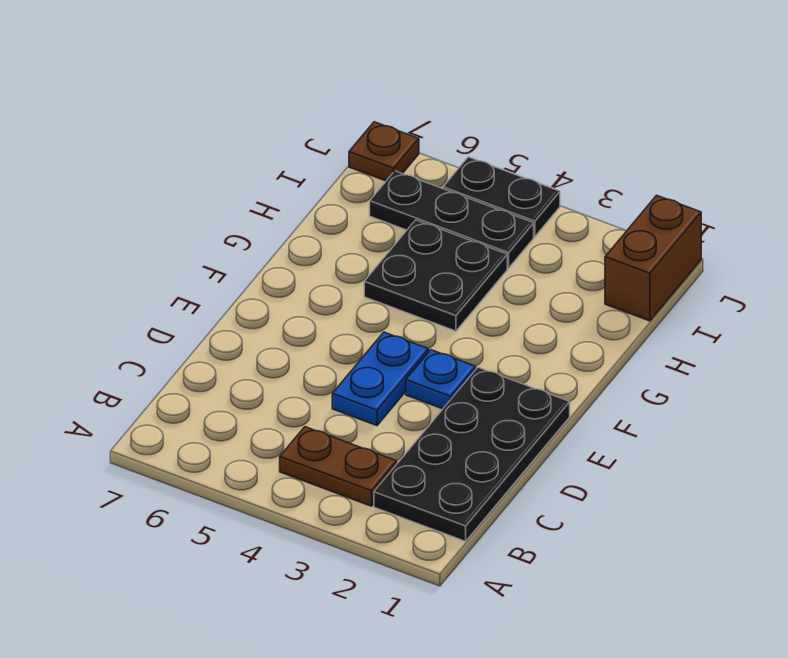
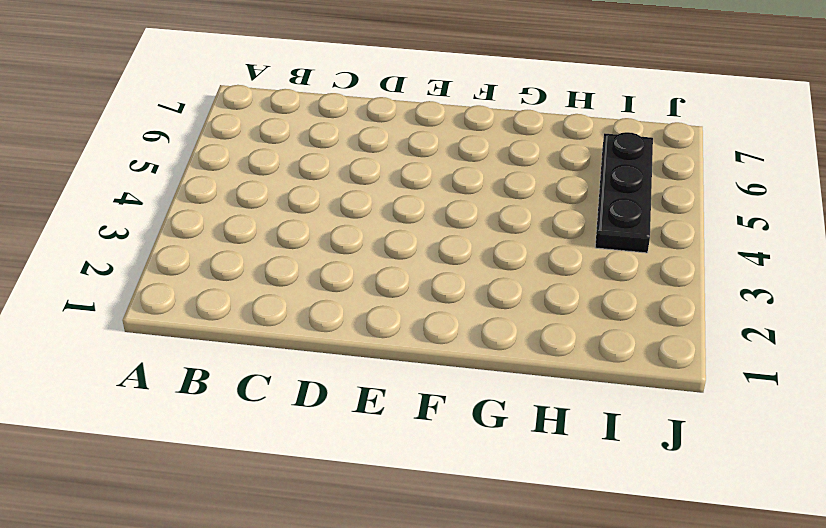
none -> black 2x4 plate [374,367,570,541]
none -> brown 1x2 plate [280,427,397,506]

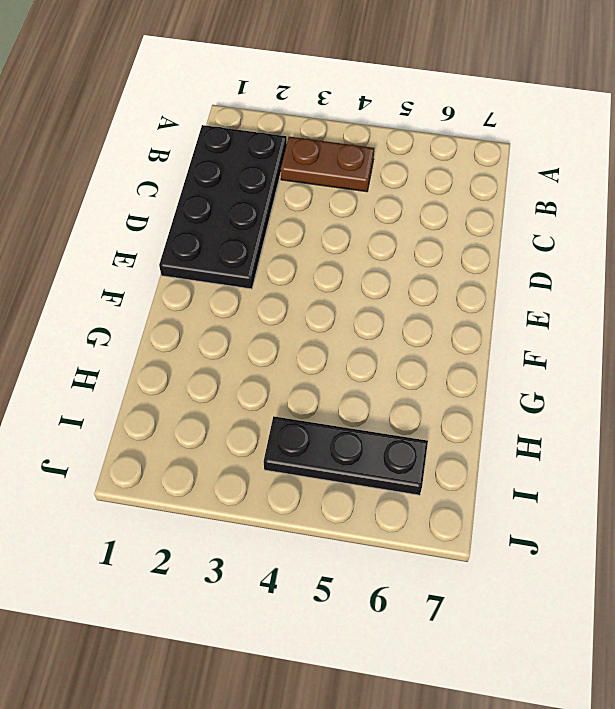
none -> blue 1x2 plate [332,332,429,426]
none -> blue 1x1 plate [406,350,476,409]

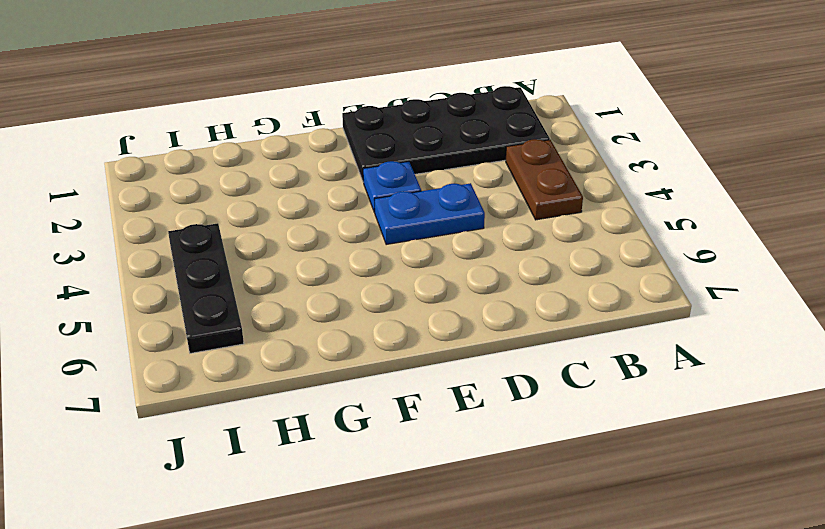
none -> black 2x2 plate [364,220,507,331]
none -> brown 1x2 brick [605,195,701,321]

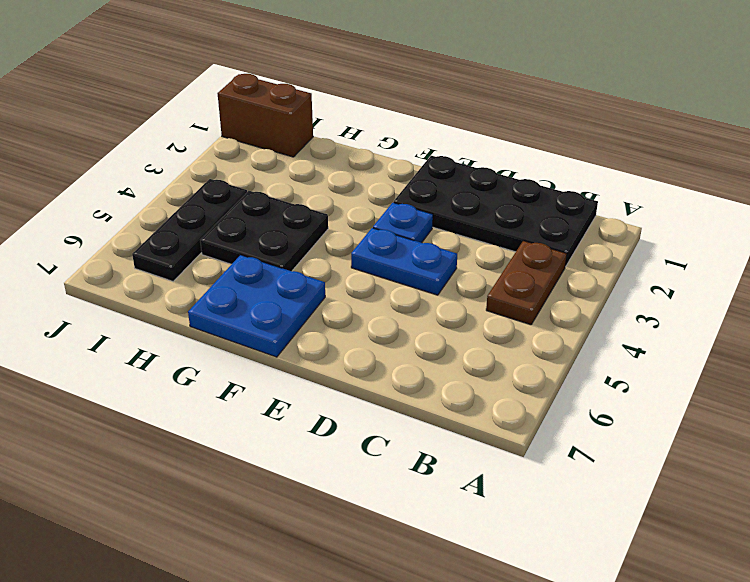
blue 2x2 plate [188,255,325,357] -> none
none -> black 1x2 plate [443,157,560,237]
none -> brown 1x1 plate [349,122,419,181]

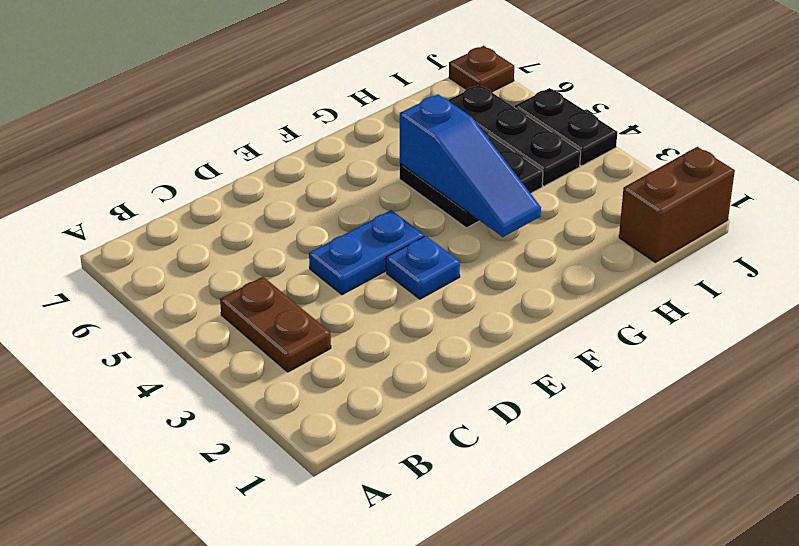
blue 1x3 slope [400,94,541,237] -> none
none -> black 2x4 plate [374,367,570,541]

